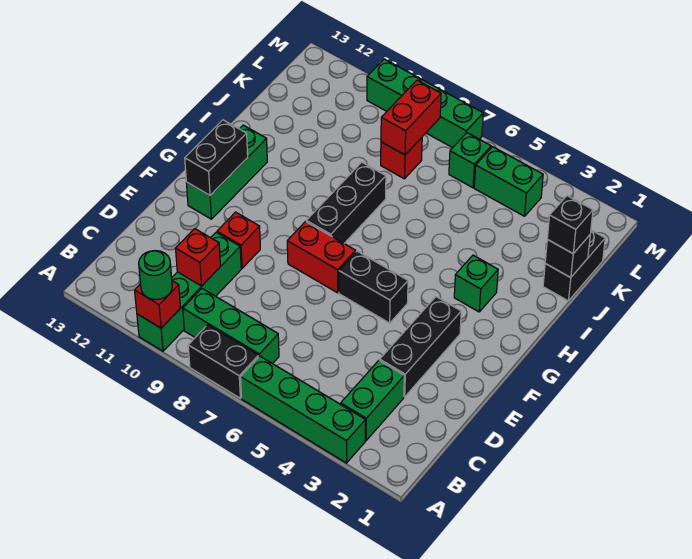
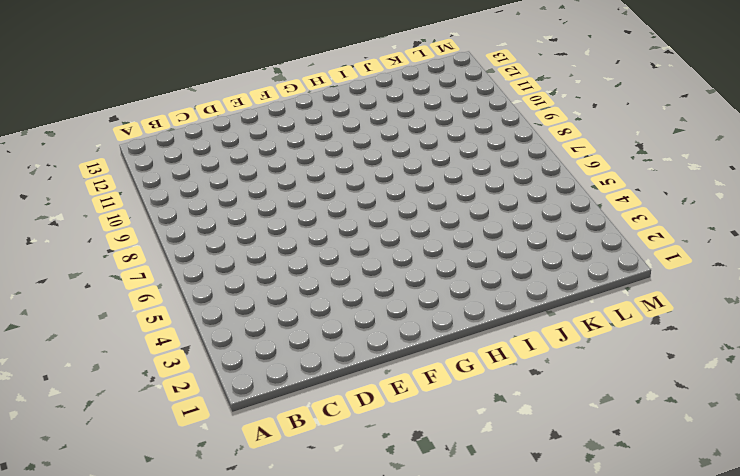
none -> green 1x4 brick [241,356,365,463]
none -> black 1x2 brick [188,325,259,398]
none -> green 1x4 brick [137,232,241,351]

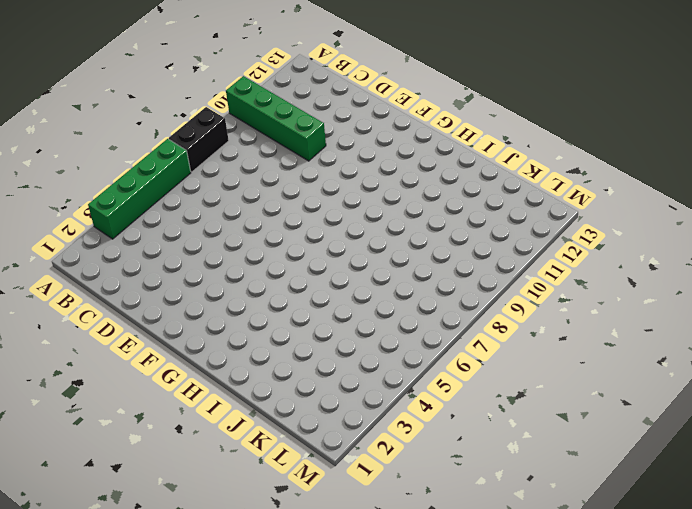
none -> green 1x2 brick [341,360,404,441]
none -> green 1x3 brick [183,289,279,364]
none -> black 1x3 brick [380,297,461,397]

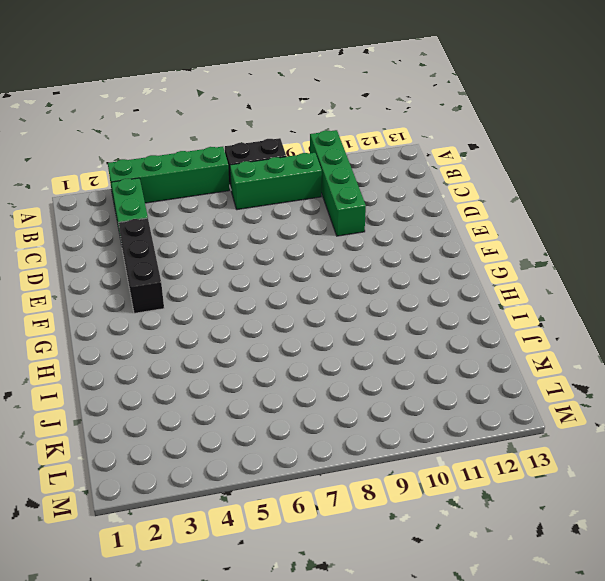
none -> red 1x1 brick [217,212,260,268]
none -> black 1x2 brick [339,251,408,323]
none -> red 1x2 brick [287,222,356,293]

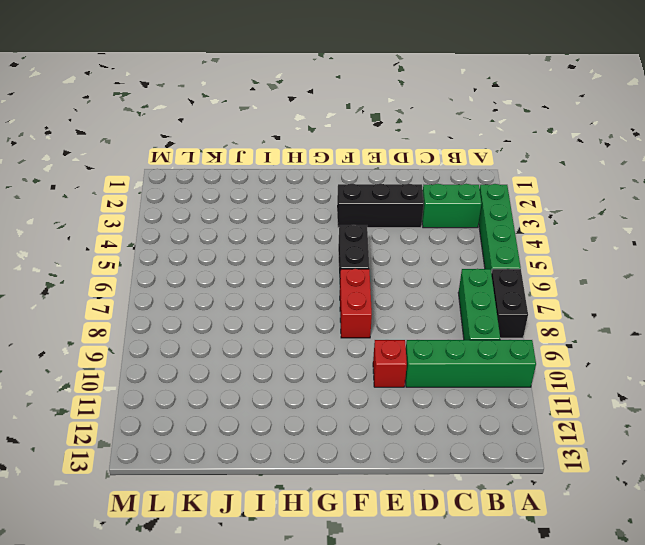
none -> green 1x3 brick [186,125,267,219]
none -> black 1x3 brick [306,162,386,243]
none -> green 1x1 brick [454,255,498,312]

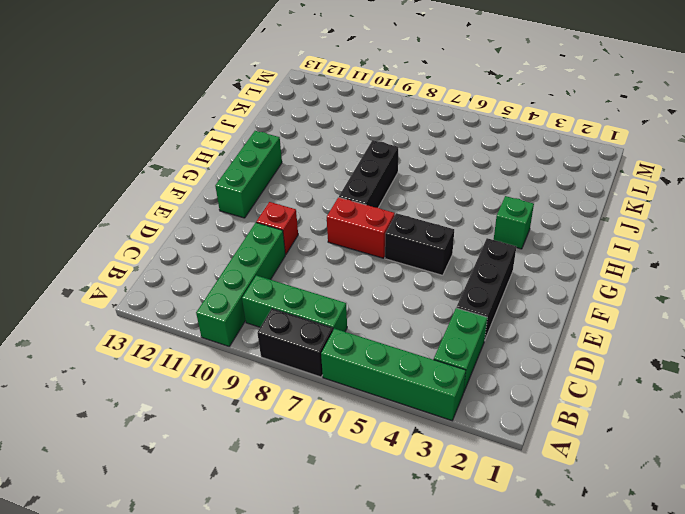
none -> black 1x2 brick [543,230,605,301]
none -> red 1x1 brick [381,138,422,179]
none -> green 1x2 brick [474,147,543,216]

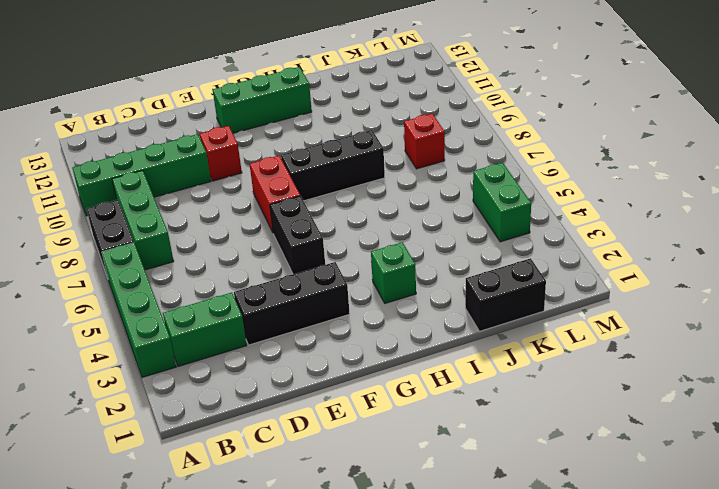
none -> green 1x1 brick [449,133,491,188]
none -> green 1x4 brick [367,59,483,148]
none -> red 1x1 brick [135,281,180,328]

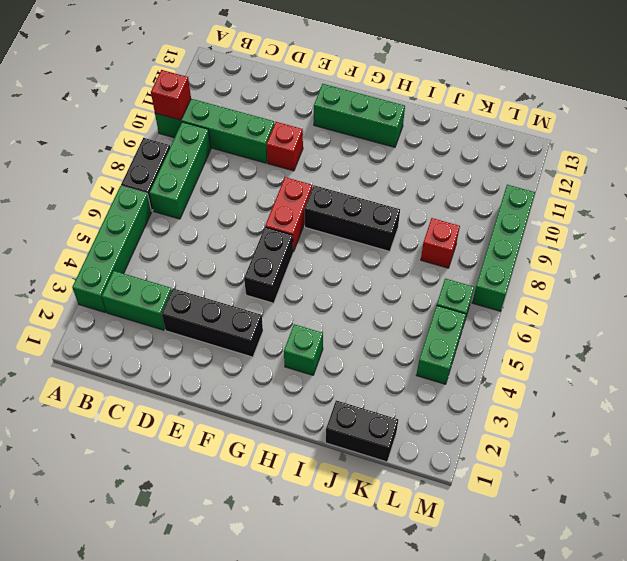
none -> red 1x1 brick [176,229,220,286]
none -> black 1x2 brick [185,120,248,195]
none -> black 1x1 brick [545,235,590,278]

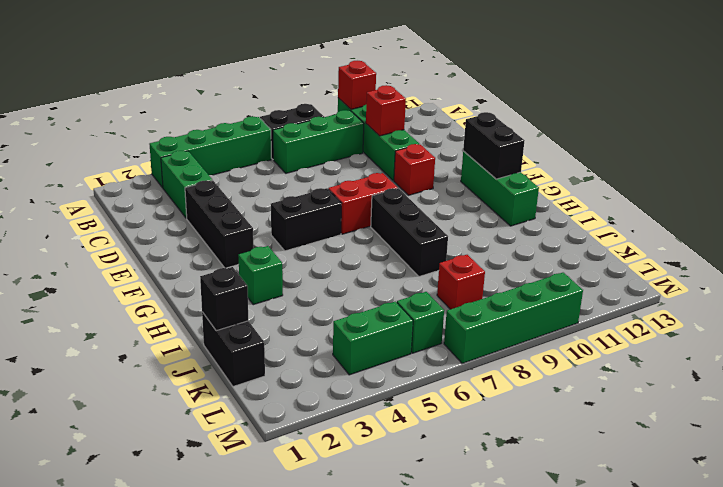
none -> red 1x2 brick [381,80,441,155]
none -> green 1x1 round brick [139,251,172,300]
none -> black 1x1 brick [547,196,593,254]

